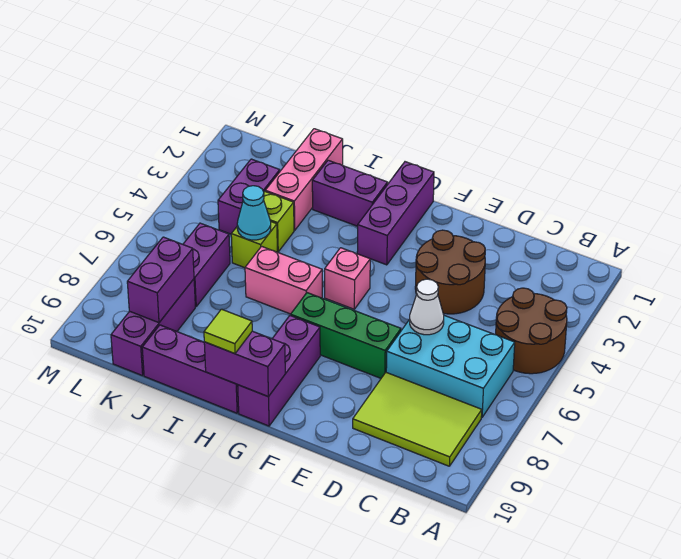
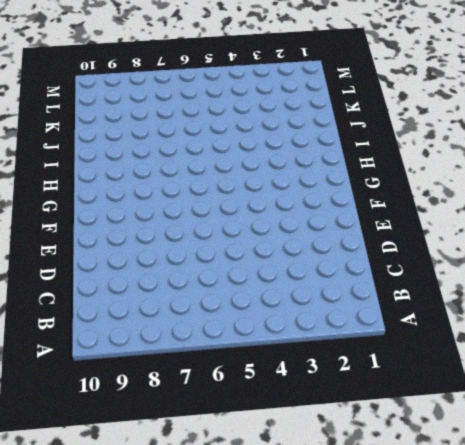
none -> brown 2x2 round brick [496,288,567,374]
none -> cyan 2x3 brick [386,316,515,418]
none -> lime 2x3 tile [353,373,482,466]

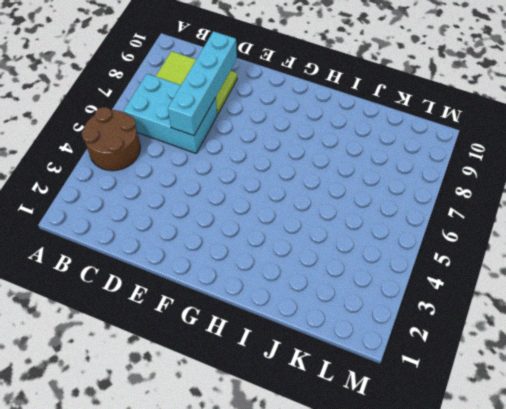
cyan 1x4 brick [168,31,237,136] -> white 1x1 cone [410,279,444,335]
none -> brown 2x2 round brick [415,230,485,314]
none -> green 1x3 brick [291,293,401,378]
none -> purple 1x3 brick [357,162,434,265]

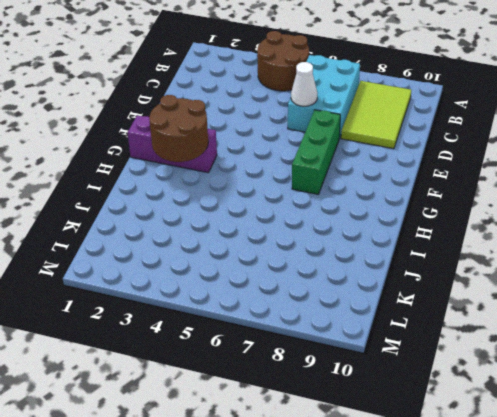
brown 2x2 round brick [149,95,208,162] -> brown 2x2 round brick moved to [415,230,485,314]
none -> pink 1x1 brick [325,248,370,309]
none -> purple 1x3 brick [238,315,320,426]
none -> purple 1x2 brick [312,160,388,226]

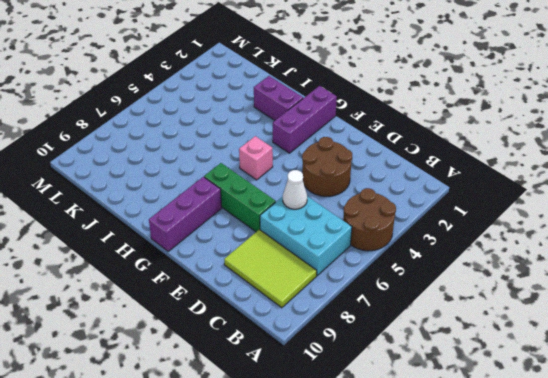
none -> pink 1x2 brick [245,246,322,314]
none -> purple 1x3 brick [142,325,239,413]
none -> pink 1x3 brick [265,129,343,230]

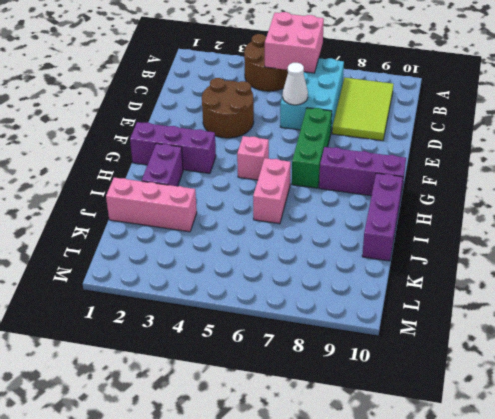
pink 2x2 brick [265,12,324,73] -> none
none -> lime 1x1 brick [264,191,294,252]
none -> lime 1x1 brick [231,222,277,268]
none -> purple 1x2 brick [218,159,280,234]

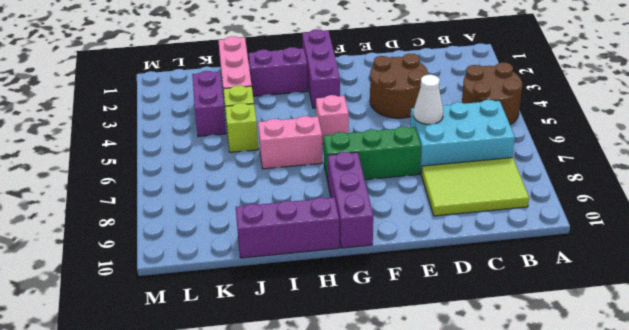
none -> purple 1x2 brick [183,223,230,307]
none -> purple 1x3 brick [111,279,195,376]
none -> purple 1x2 brick [204,331,285,397]

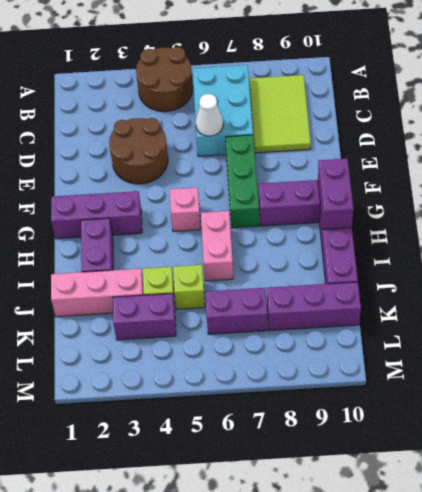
none -> cyan 1x1 cone [237,186,271,240]
none -> purple 1x2 brick [127,237,194,323]
none -> lime 1x1 tile [204,309,252,354]

